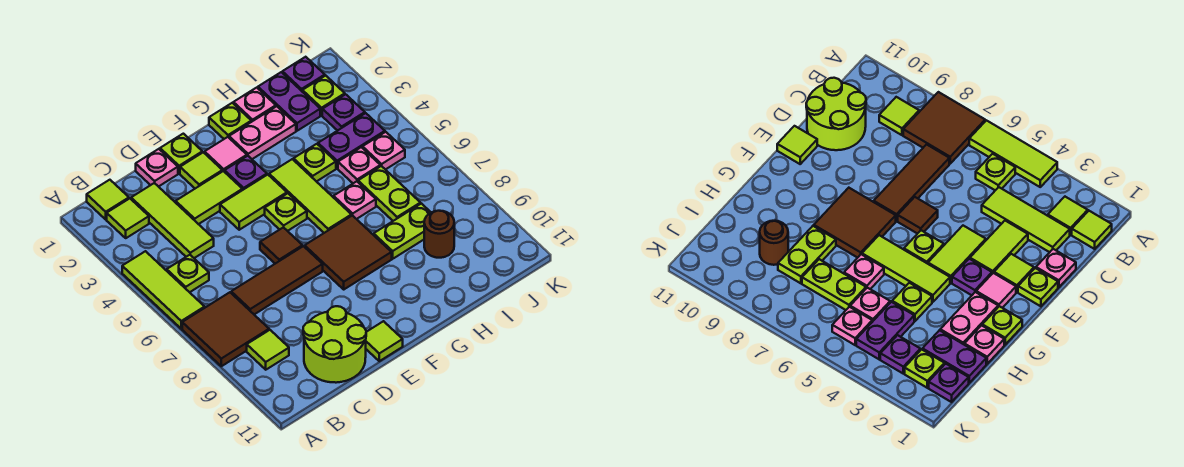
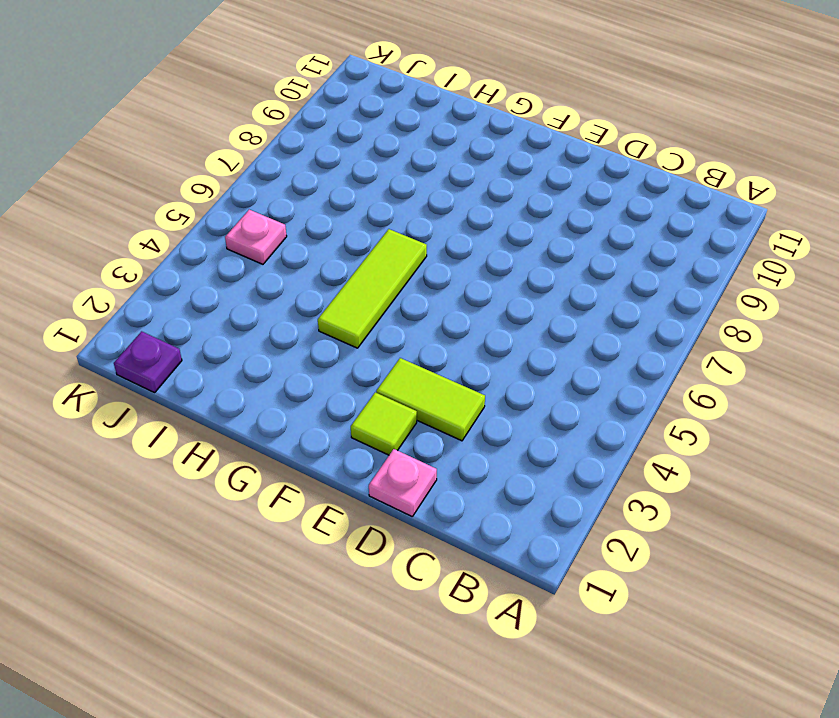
none -> lime 1x3 tile [122,251,205,329]
none -> brown 2x2 tile [182,292,269,366]
none -> lime 1x1 tile [87,180,129,219]
none -> lime 1x1 tile [107,198,149,238]

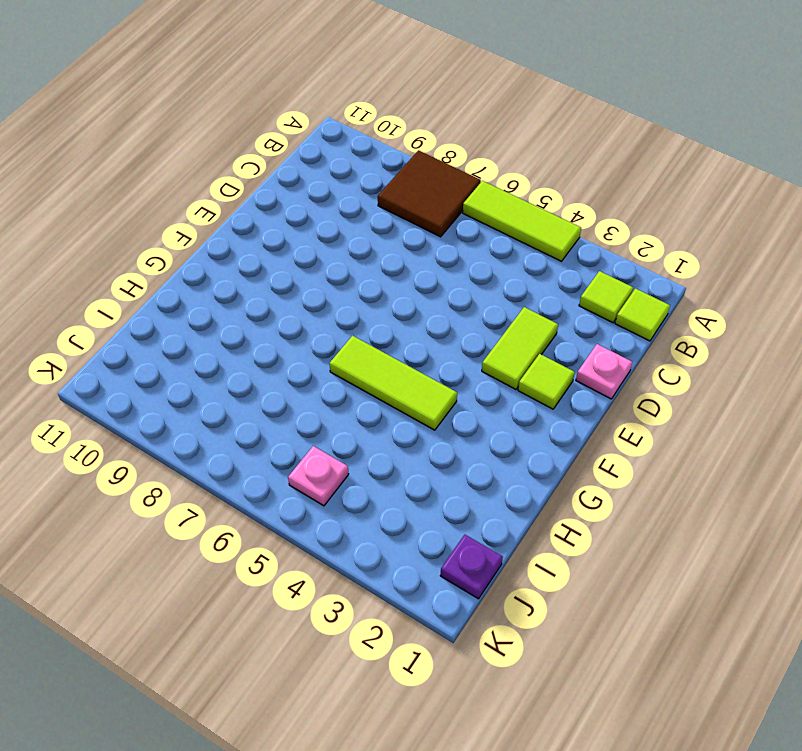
none -> lime 1x1 plate [167,255,209,292]
none -> lime 1x1 tile [247,330,289,370]
none -> lime 1x3 tile [131,183,214,258]
none -> brown 1x3 tile [231,246,323,314]

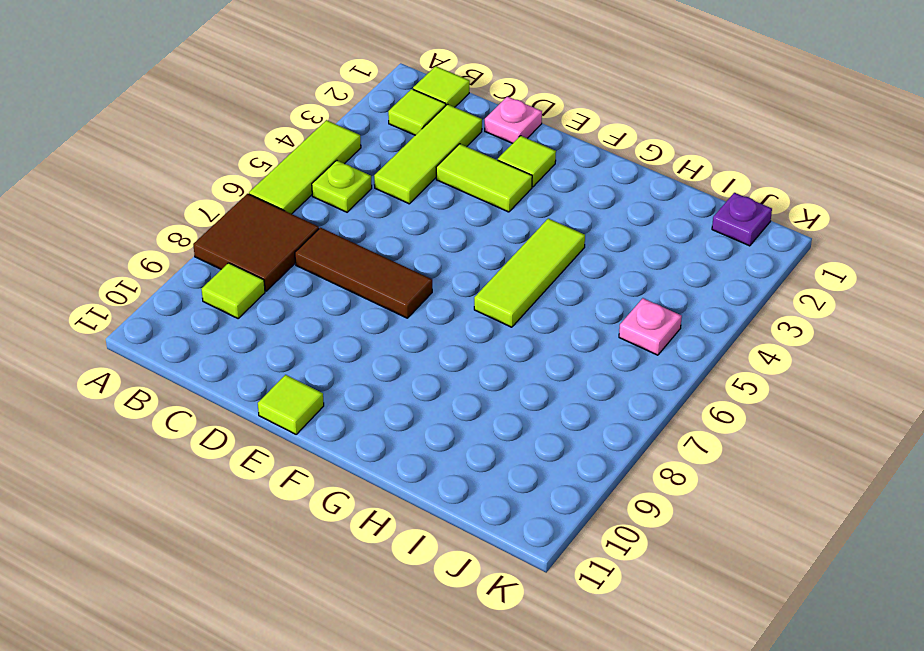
none -> lime 2x2 round brick [303,306,366,383]
none -> lime 1x1 plate [160,134,202,174]
none -> lime 1x2 tile [220,175,287,230]
none -> brown 1x1 tile [260,227,303,264]

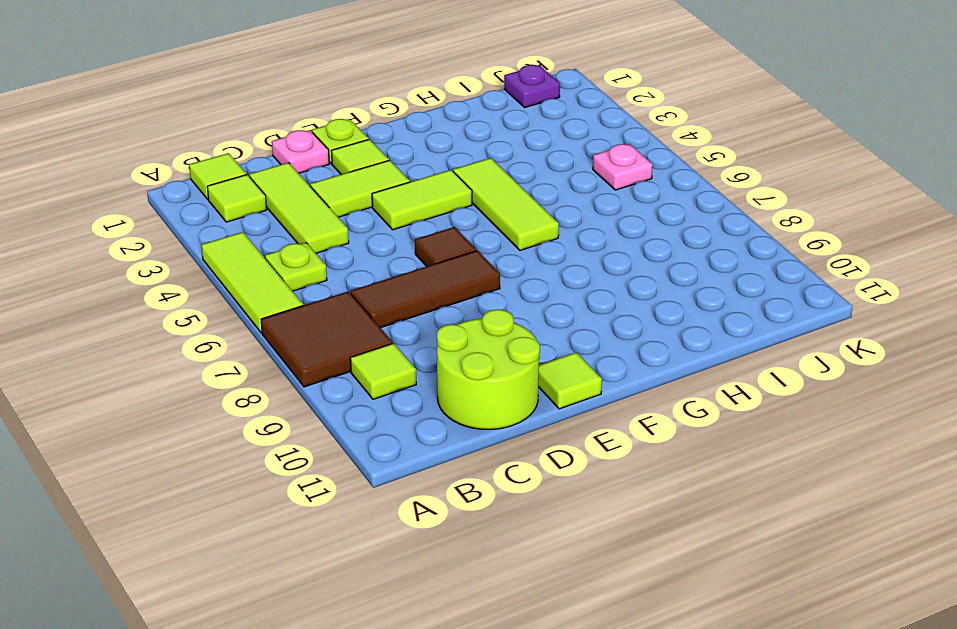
none -> pink 1x1 tile [205,137,247,172]
none -> purple 1x1 plate [225,156,267,190]
none -> lime 1x1 plate [265,193,307,231]
none -> brown 2x2 tile [305,215,392,289]

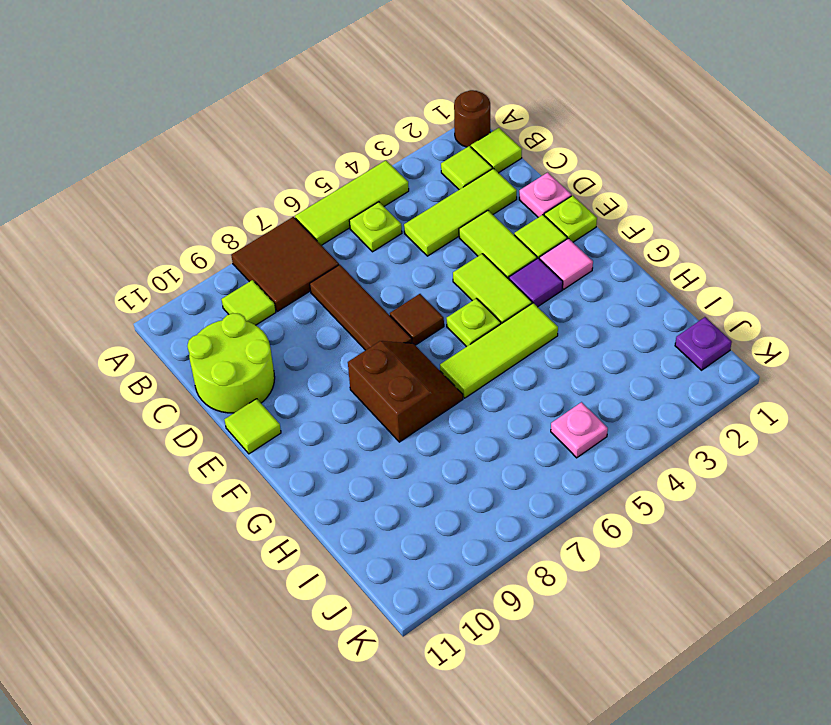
brown 1x1 round brick [454,90,490,147] -> brown 1x1 round brick moved to [424,211,454,258]
purple 1x1 tile [509,258,563,307] -> purple 1x1 plate [225,156,267,190]
brown 2x2 slope [348,341,463,442] -> brown 2x2 tile [305,215,392,289]
none -> lime 1x1 plate [209,103,251,139]
none -> pink 1x2 plate [229,106,296,159]
none -> pink 1x1 plate [233,88,276,122]
none -> lime 1x1 plate [294,144,336,182]

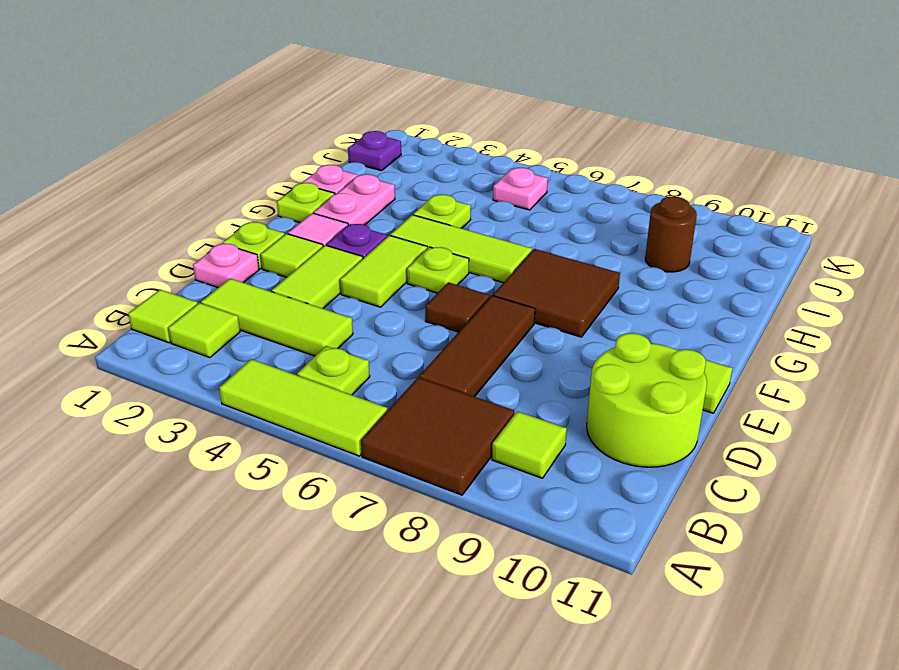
none -> pink 1x1 plate [334,181,376,219]
none -> lime 1x2 plate [374,204,431,259]
none -> purple 1x2 plate [258,72,320,131]
none -> purple 1x2 plate [318,113,385,168]

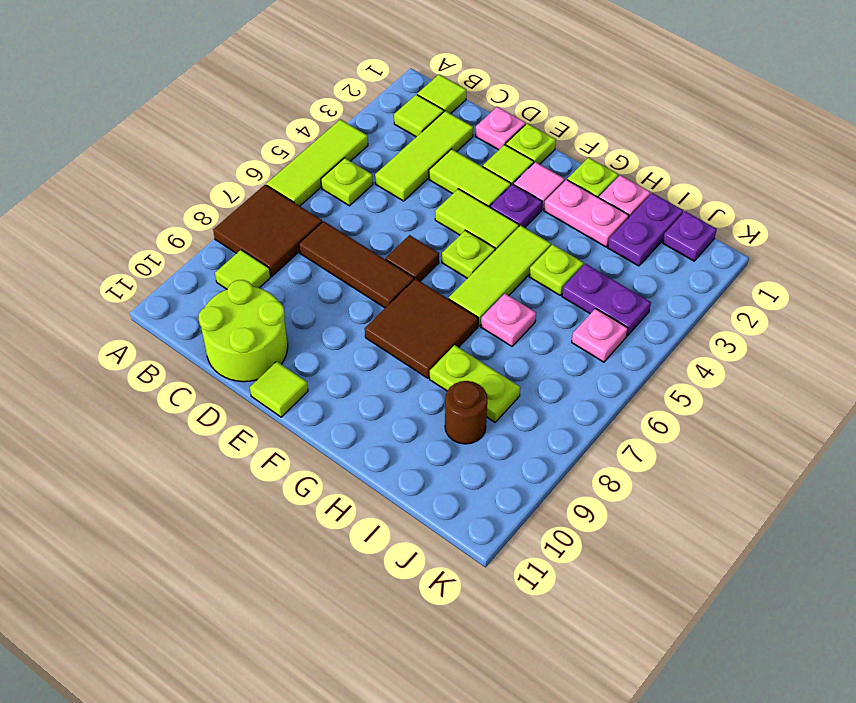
none -> pink 1x1 plate [338,147,380,183]
none -> lime 1x2 plate [358,166,420,221]
none -> lime 1x1 plate [302,76,345,115]
none -> purple 1x1 plate [322,94,365,131]

